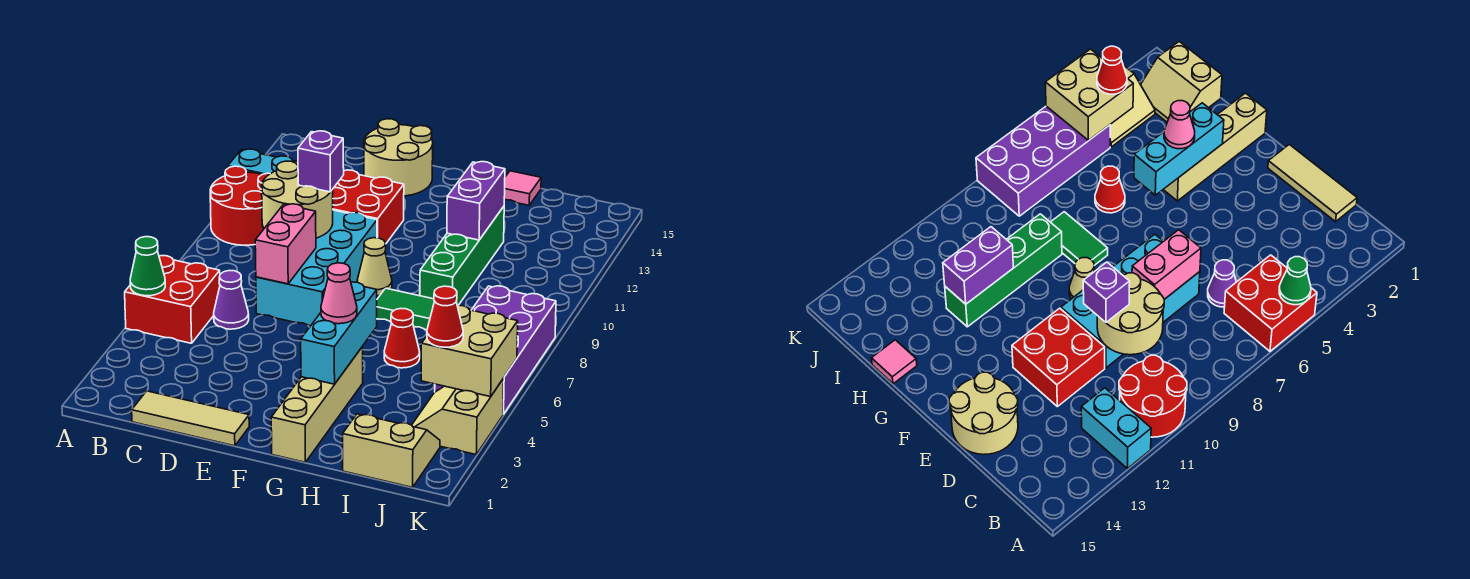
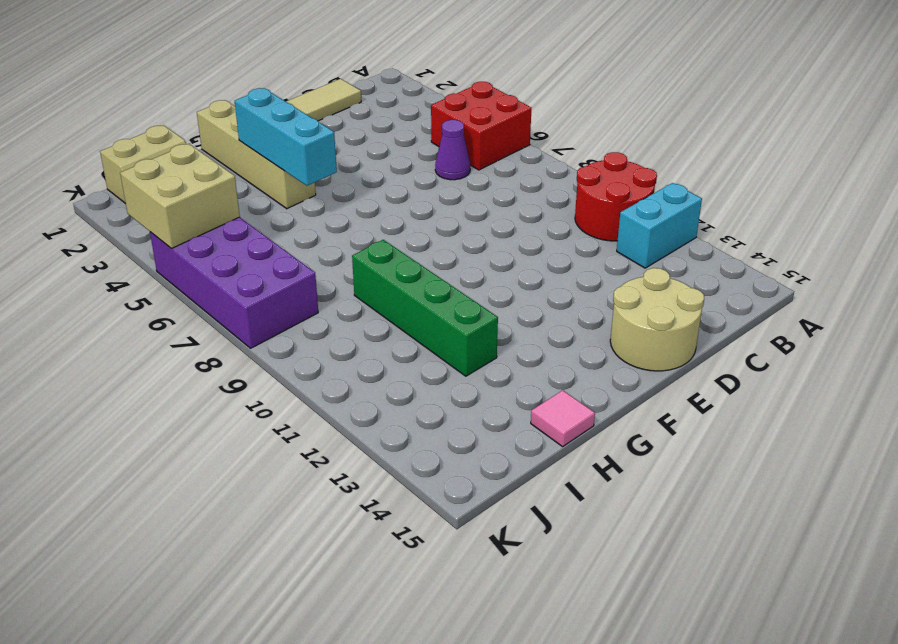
none -> cyan 2x4 brick [256,210,377,326]
none -> red 2x2 brick [333,170,404,243]
none -> tan 1x1 cone [357,238,392,296]

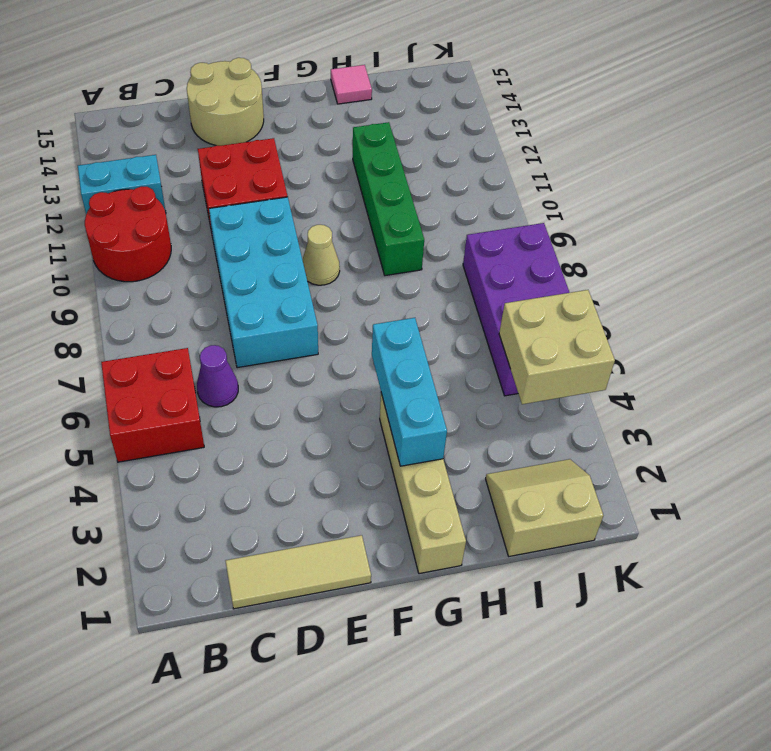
none -> green 1x2 tile [377,288,434,330]
none -> red 1x1 cone [384,308,420,368]
none -> tan 2x2 slope [412,378,504,454]

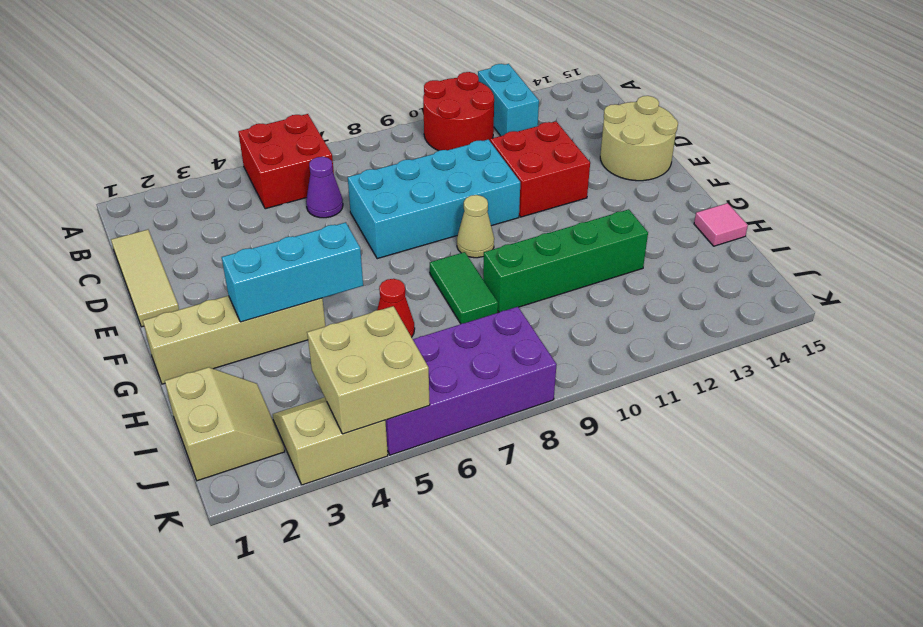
none -> green 1x1 cone [130,237,165,296]
none -> tan 2x2 round brick [262,161,333,238]
none -> pink 1x2 brick [255,204,316,284]

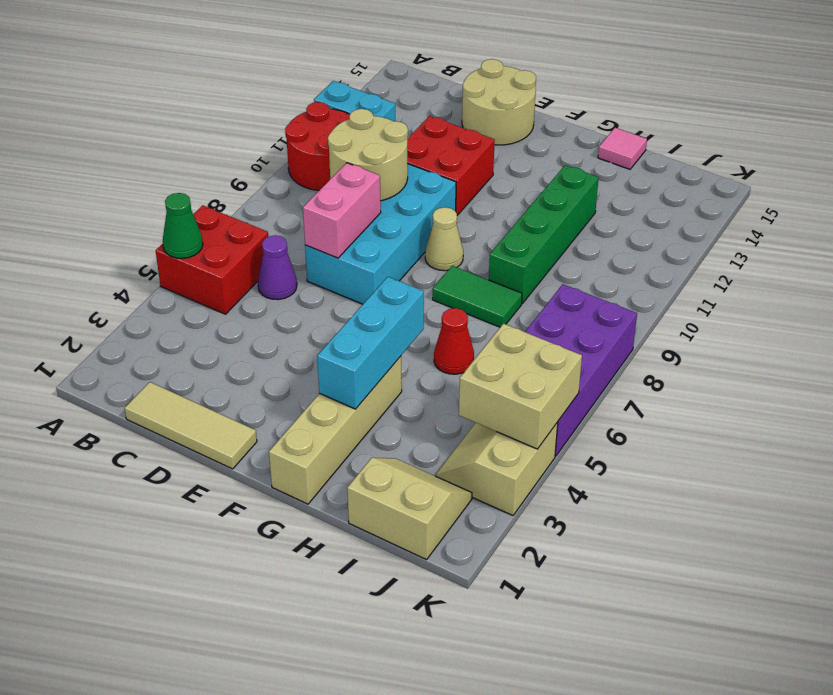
none -> purple 1x2 brick [447,162,505,240]
none -> purple 1x1 brick [298,131,344,192]
none -> pink 1x1 cone [321,263,357,324]

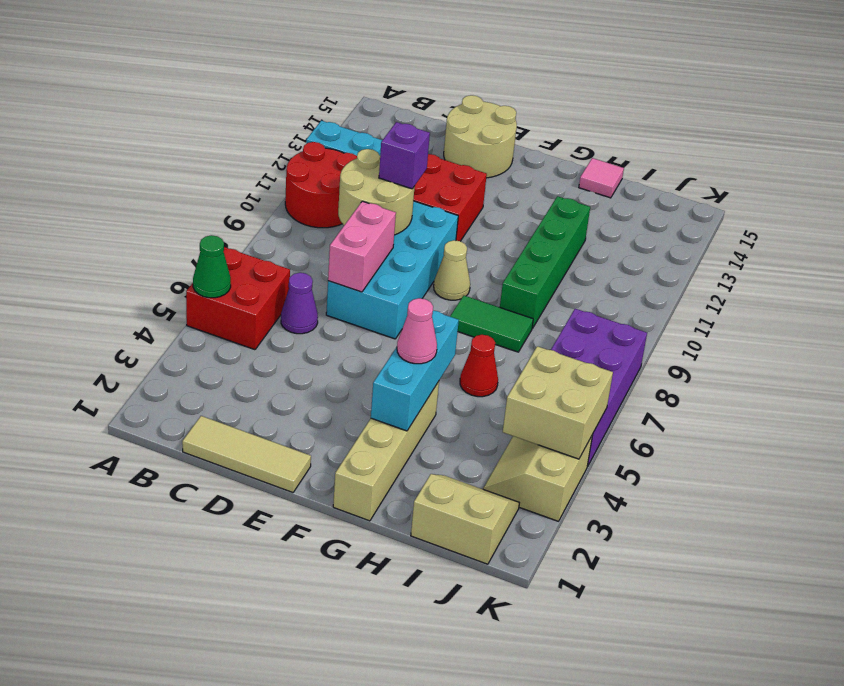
none -> purple 1x2 brick [447,162,505,240]
none -> red 1x1 cone [427,286,463,347]

